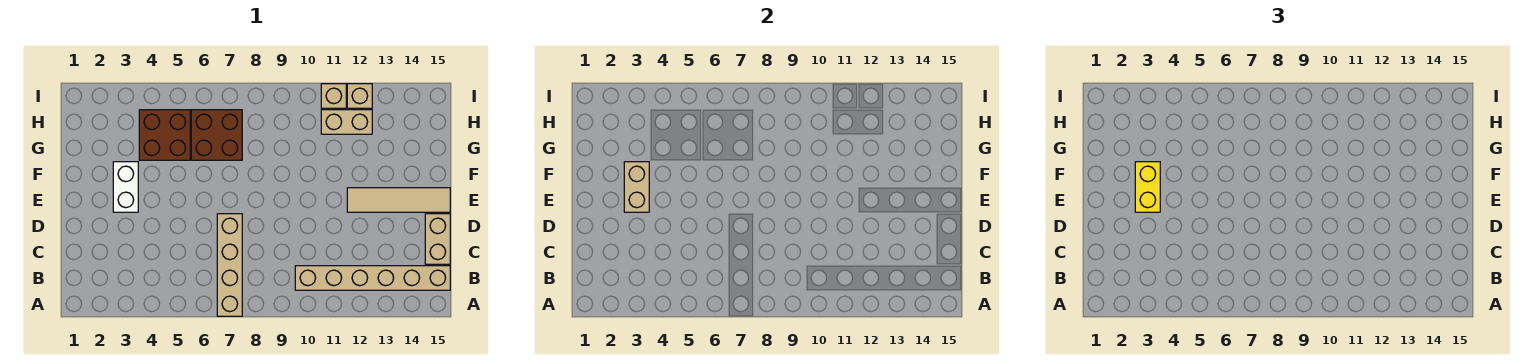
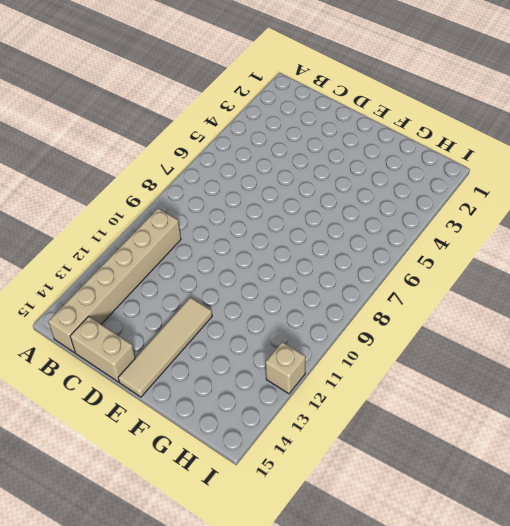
none -> tan 1x4 brick [217,214,242,316]
none -> white 1x2 brick [113,162,138,212]
none -> brown 2x2 brick [139,110,190,160]

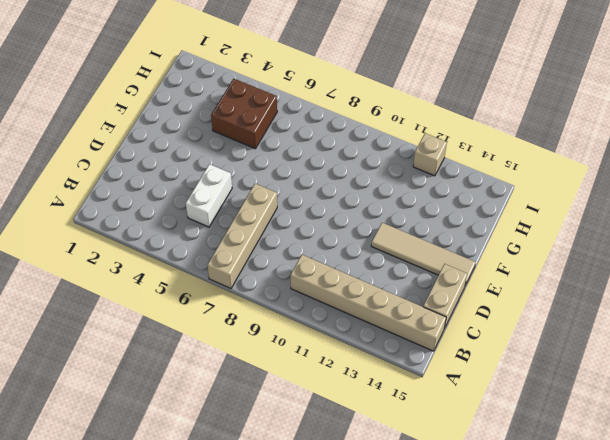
white 1x2 brick [186,164,232,227] -> white 1x2 brick moved to [113,162,138,212]
none -> brown 2x2 brick [191,110,242,160]
none -> tan 1x2 brick [321,110,372,134]
none -> tan 1x1 brick [321,84,346,108]

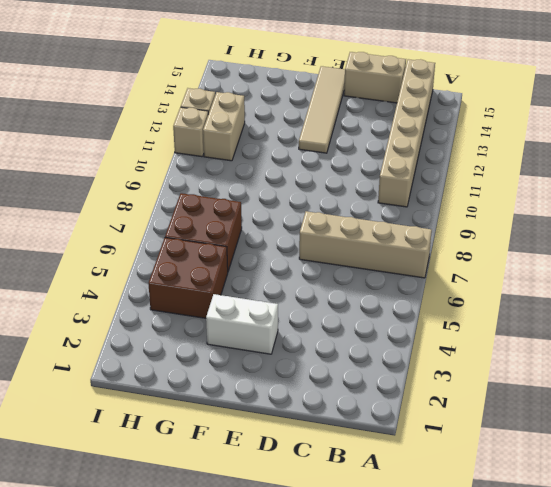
none -> tan 1x2 brick [624,162,649,212]
none -> yellow 1x2 brick [1135,162,1160,212]

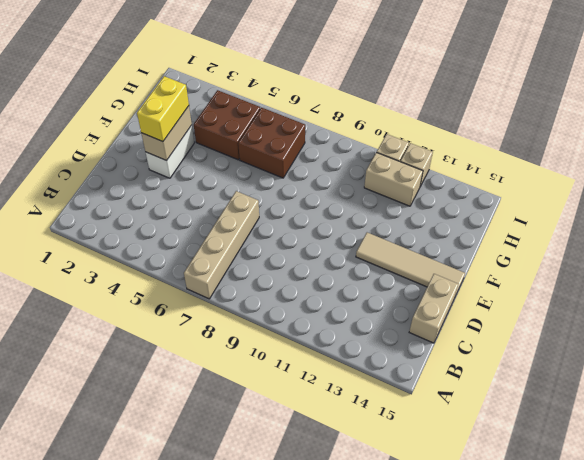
none -> tan 1x6 brick [295,266,450,290]

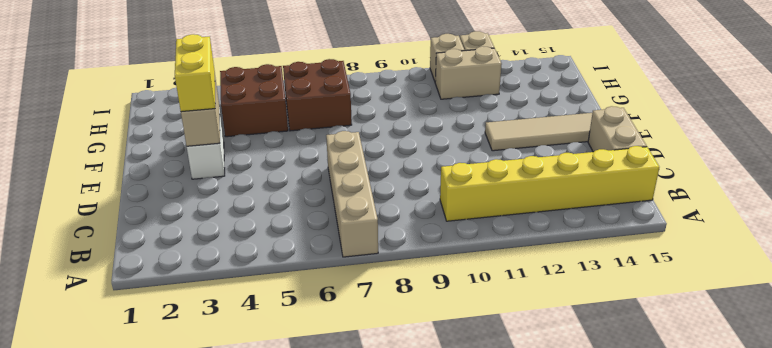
yellow 1x6 brick [440,146,659,221] -> tan 1x6 brick [295,266,450,290]

